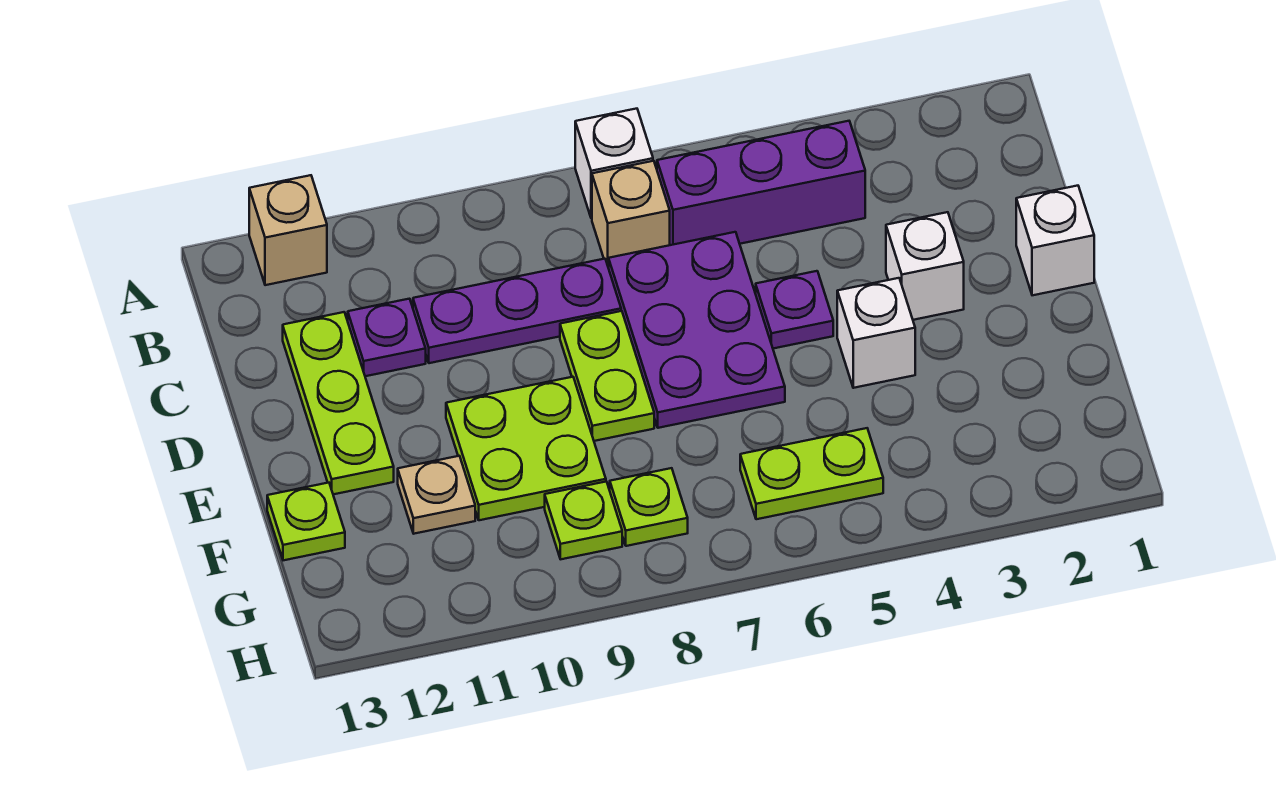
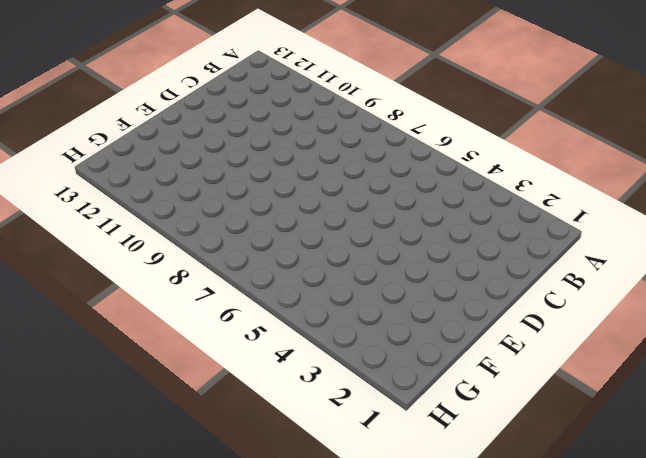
none -> white 1x1 brick [575,109,653,218]
none -> tan 1x1 brick [249,175,327,285]
none -> purple 1x3 brick [657,121,865,245]

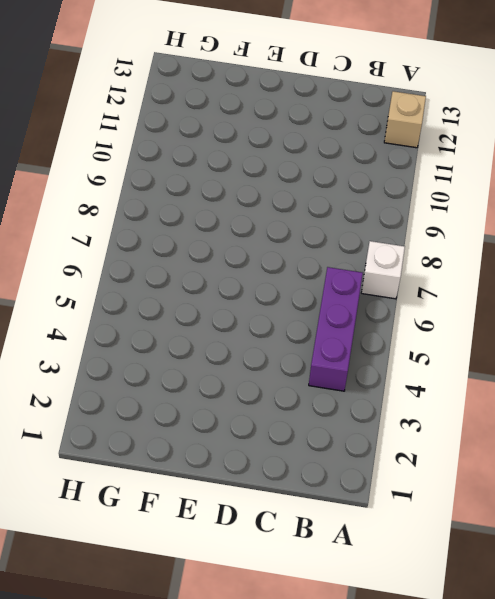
none -> tan 1x1 brick [592,161,670,268]
none -> purple 2x3 plate [609,232,785,428]
none -> purple 1x3 plate [413,259,621,363]

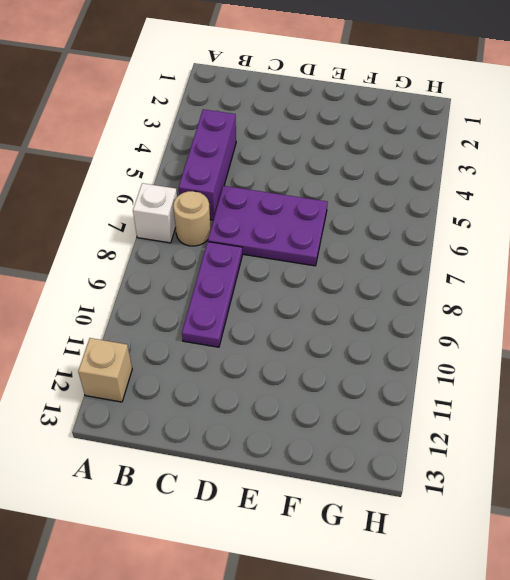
tan 1x1 round brick [173,191,211,246] -> tan 1x1 brick [592,161,670,268]
none -> purple 1x1 plate [348,299,426,376]
none -> lime 1x3 plate [283,312,394,494]
none -> white 1x1 brick [1016,186,1094,295]

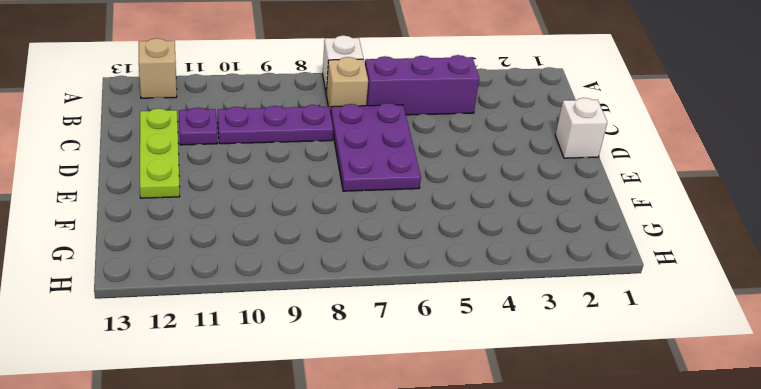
none -> white 1x1 brick [886,212,964,320]
none -> purple 1x1 plate [756,271,833,349]
none -> lime 1x2 plate [560,311,654,441]

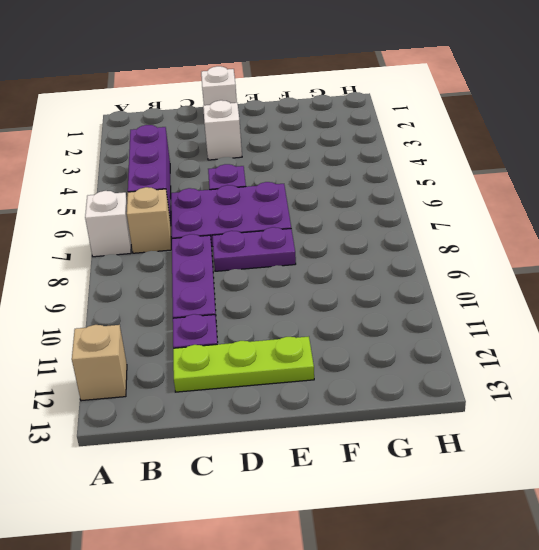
purple 1x2 plate [212,227,296,271] -> lime 1x2 plate [560,311,654,441]
none -> white 1x1 brick [837,278,915,388]
none -> lime 2x2 plate [446,377,606,520]
none -> tan 1x1 plate [398,456,475,534]

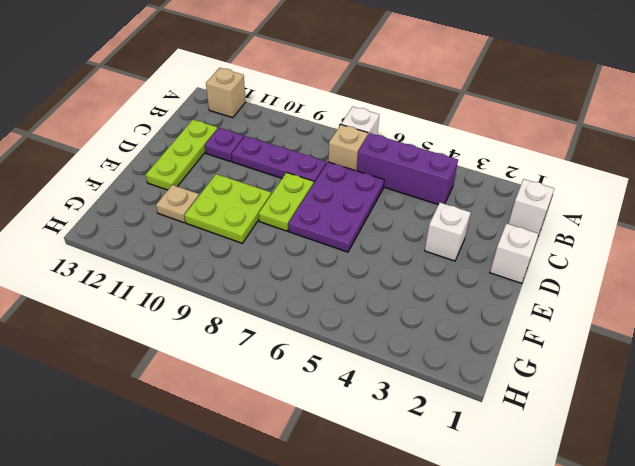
white 1x1 brick [508,179,554,234] -> white 1x1 brick moved to [837,278,915,388]
none -> purple 1x1 plate [756,271,833,349]
none -> lime 1x1 plate [267,483,345,560]
none -> lime 1x2 plate [740,428,883,519]

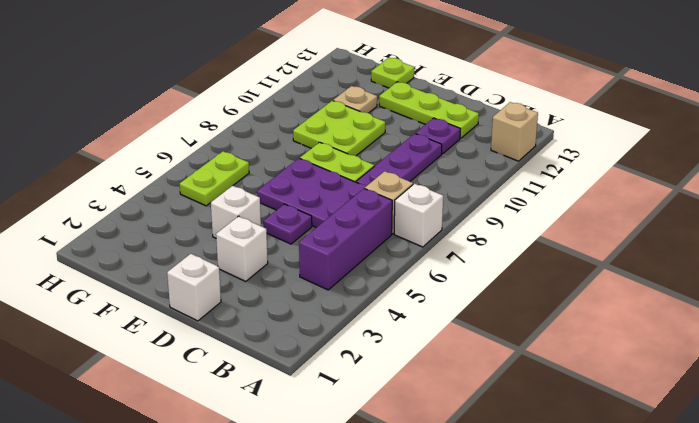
none -> lime 1x1 plate [610,468,688,546]
none -> lime 1x1 plate [545,482,622,559]

